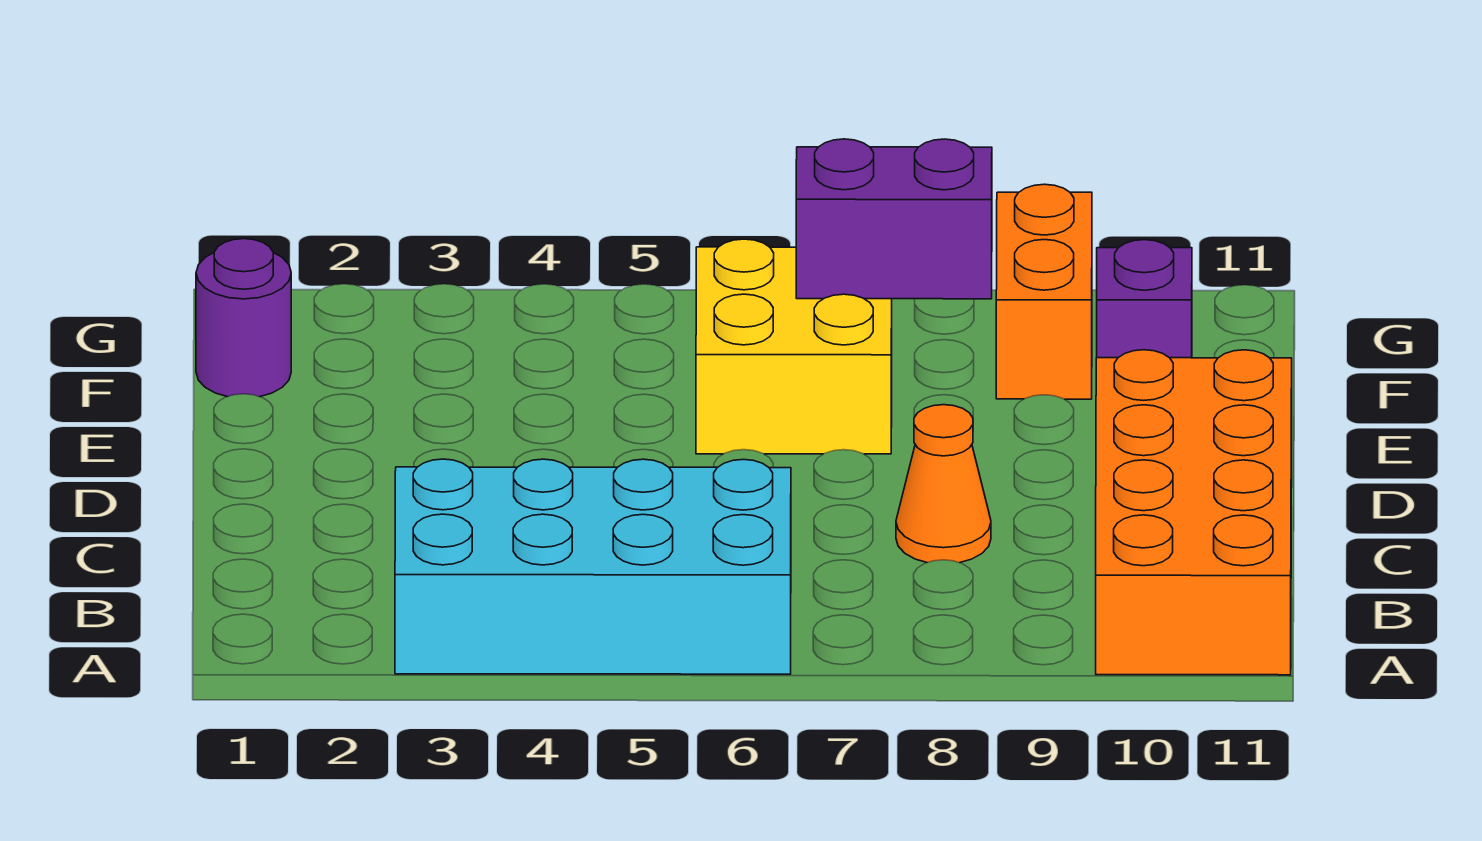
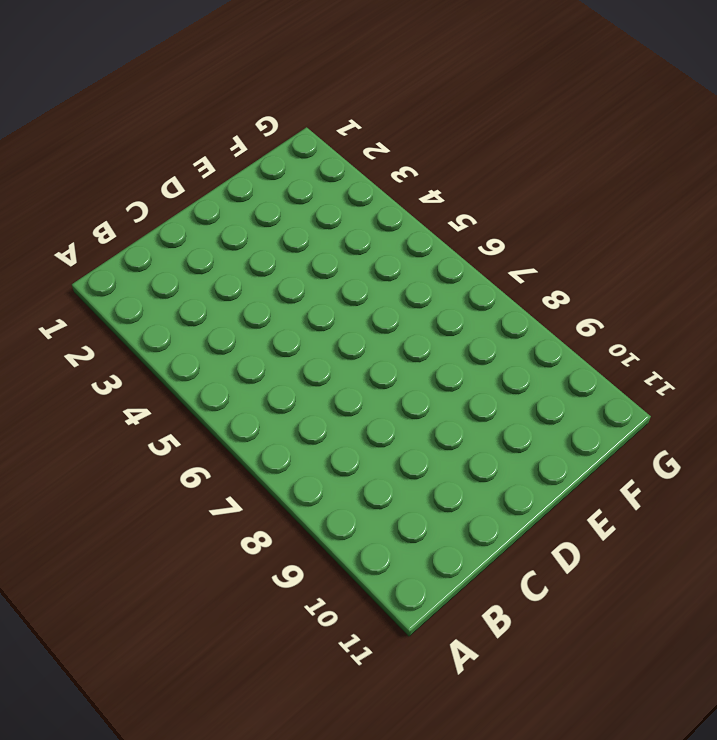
none -> cyan 2x4 brick [395,459,791,674]
none -> orange 2x4 brick [1096,350,1292,675]

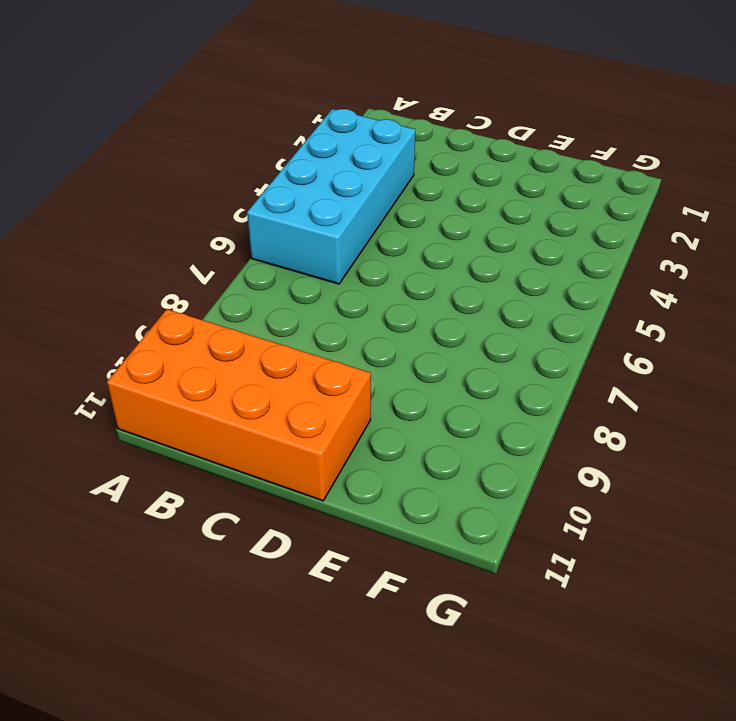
none -> orange 1x1 cone [896,405,991,563]
none -> yellow 2x2 brick [696,239,892,454]

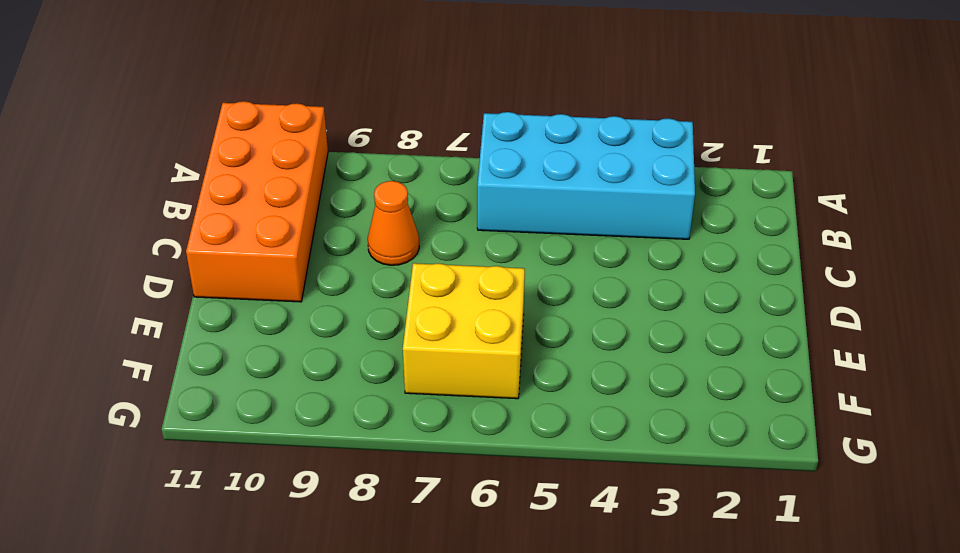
none -> purple 1x1 round brick [196,239,291,397]
none -> orange 1x2 brick [996,184,1092,399]

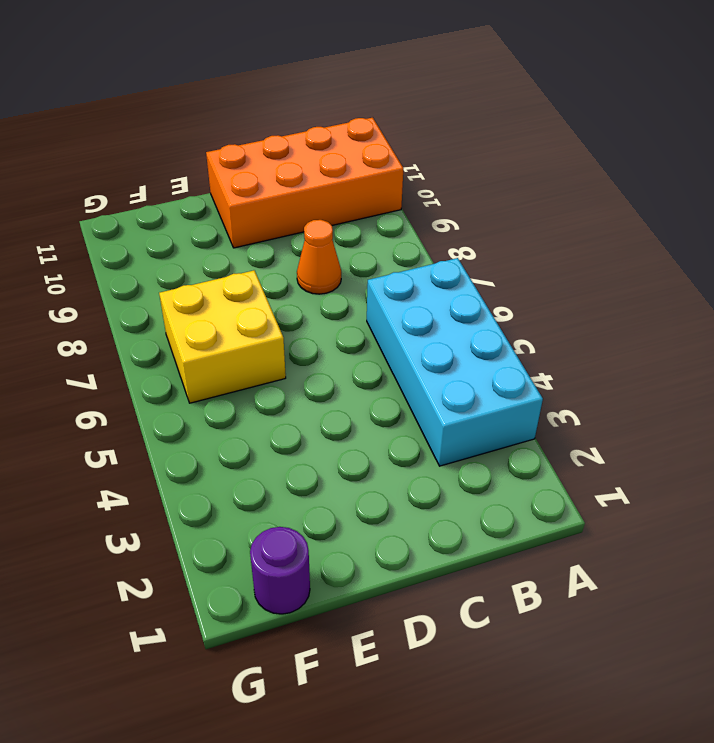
none -> orange 1x2 brick [996,184,1092,399]
none -> purple 1x1 brick [1097,240,1192,358]

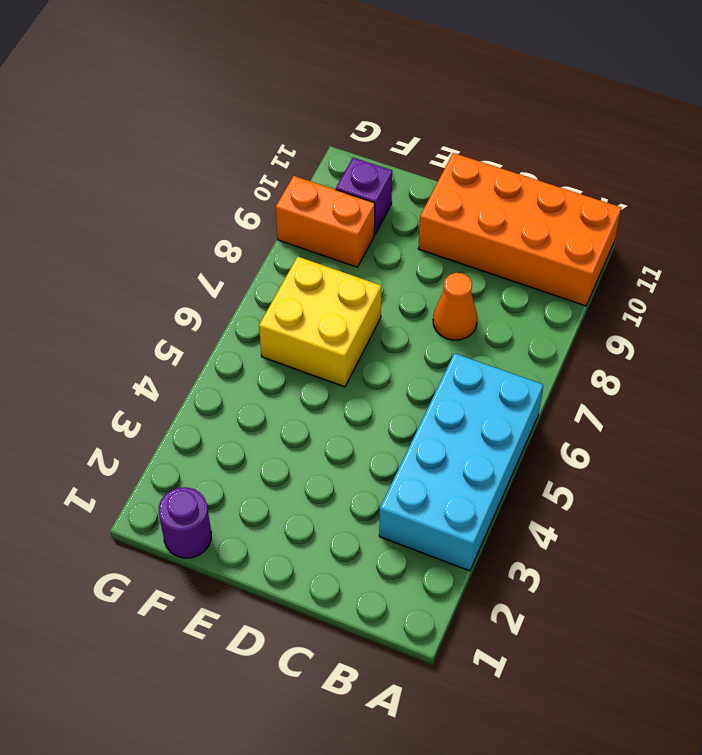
none -> purple 1x2 brick [796,139,992,299]

